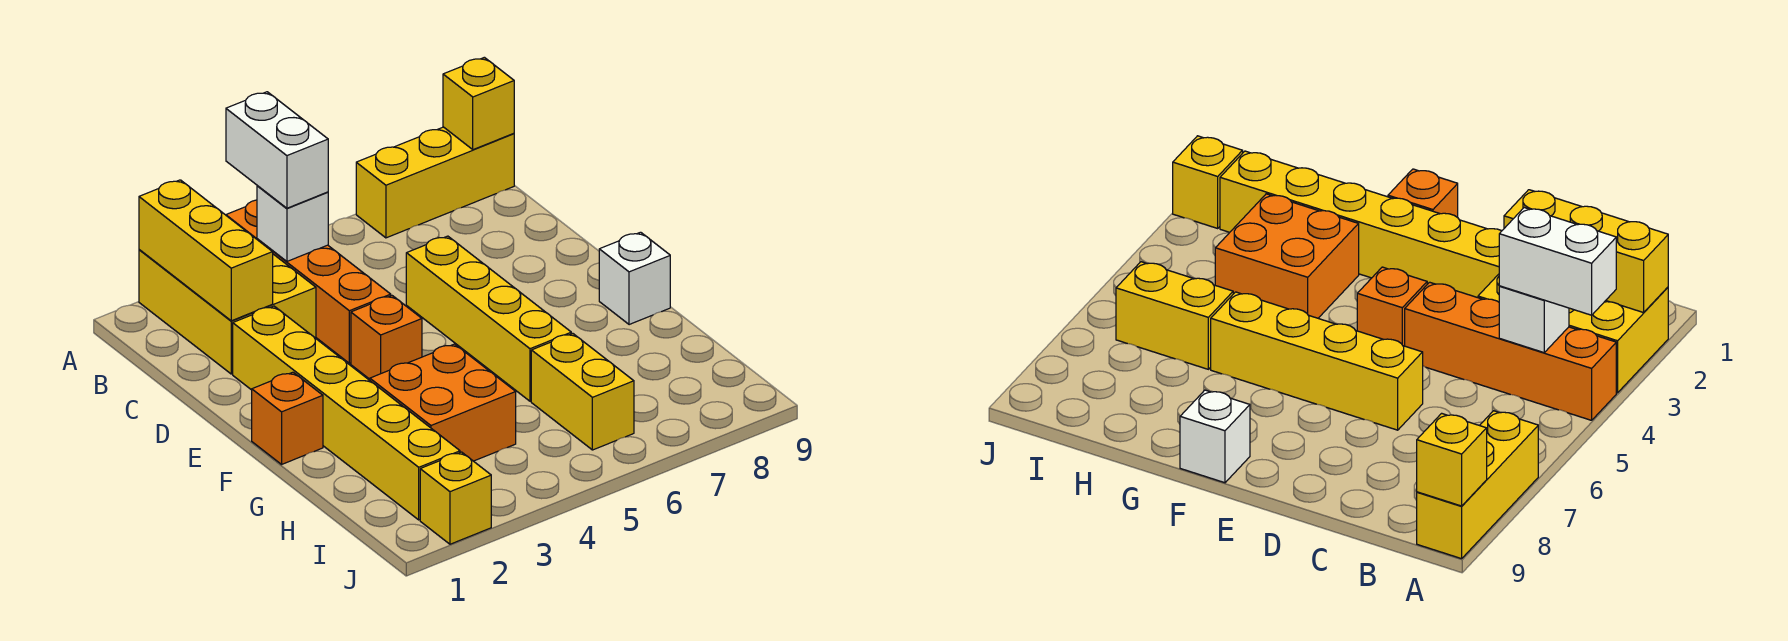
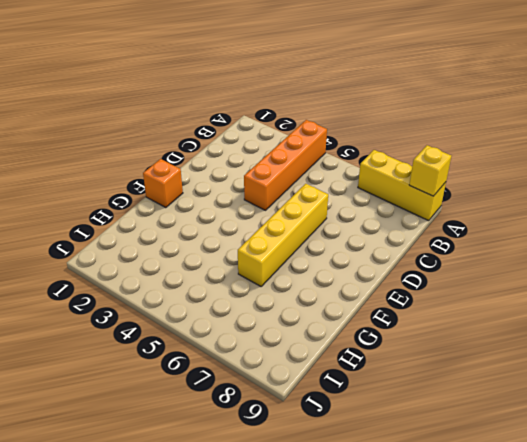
none -> yellow 2x3 brick [139,250,316,374]
none -> yellow 1x6 brick [233,306,460,520]
none -> orange 1x1 brick [351,296,422,379]

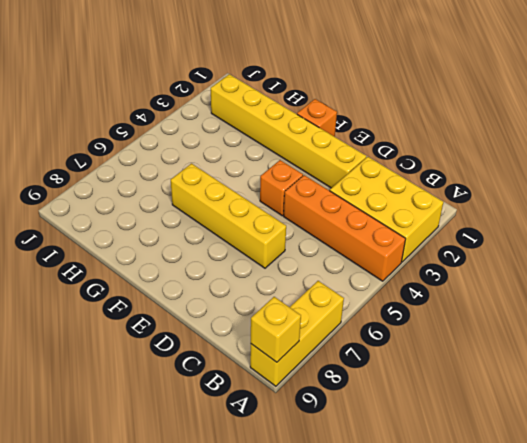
none -> white 1x1 brick [599,232,670,325]
none -> orange 2x2 brick [370,344,516,461]
none -> yellow 1x2 brick [531,333,634,450]

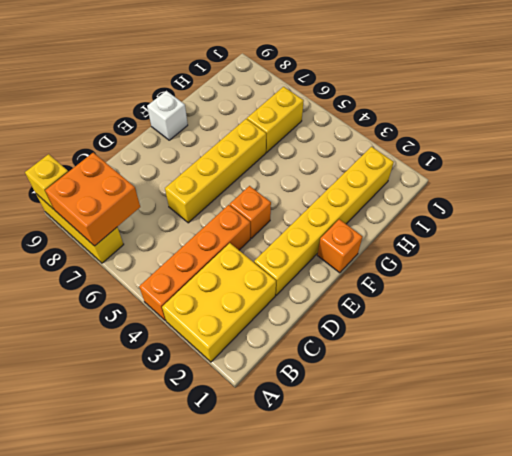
orange 2x2 brick [45,153,140,246] -> orange 2x2 brick moved to [370,344,516,461]
none -> yellow 1x1 brick [420,452,491,544]
none -> yellow 1x3 brick [139,180,273,321]
none -> white 1x1 brick [257,186,328,261]

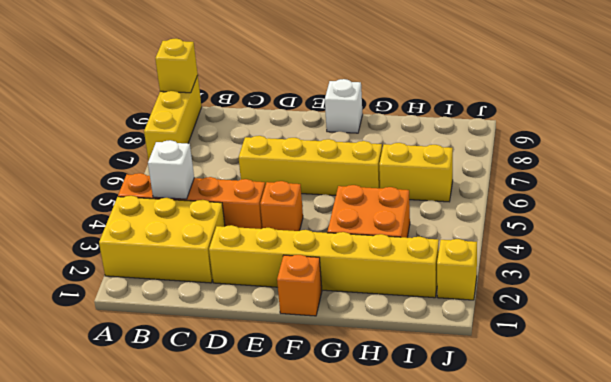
none -> yellow 1x3 brick [139,180,273,321]
none -> white 1x2 brick [226,92,328,208]

